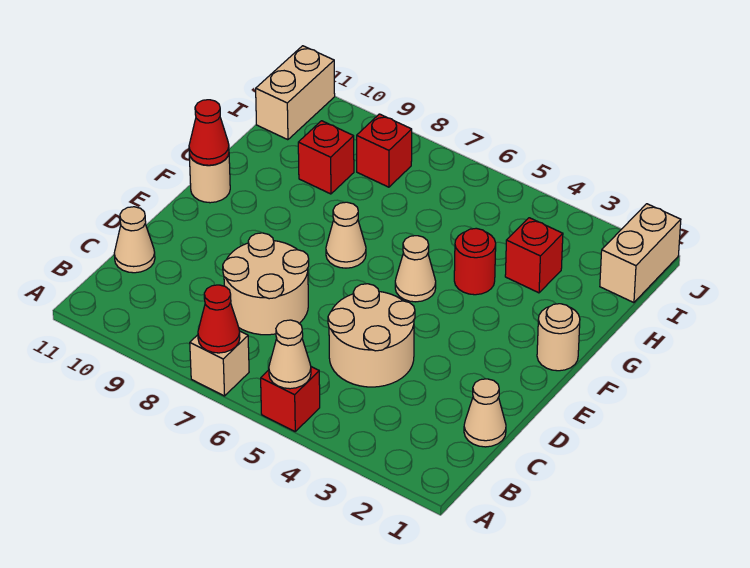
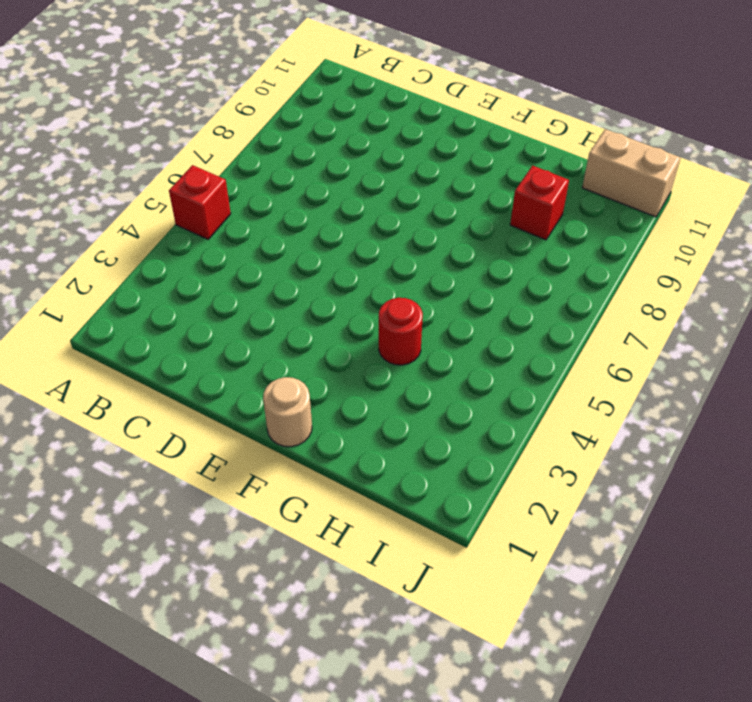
none -> tan 1x1 brick [190,331,249,396]
none -> tan 1x1 cone [464,379,506,447]
none -> tan 2x2 round brick [328,284,415,387]

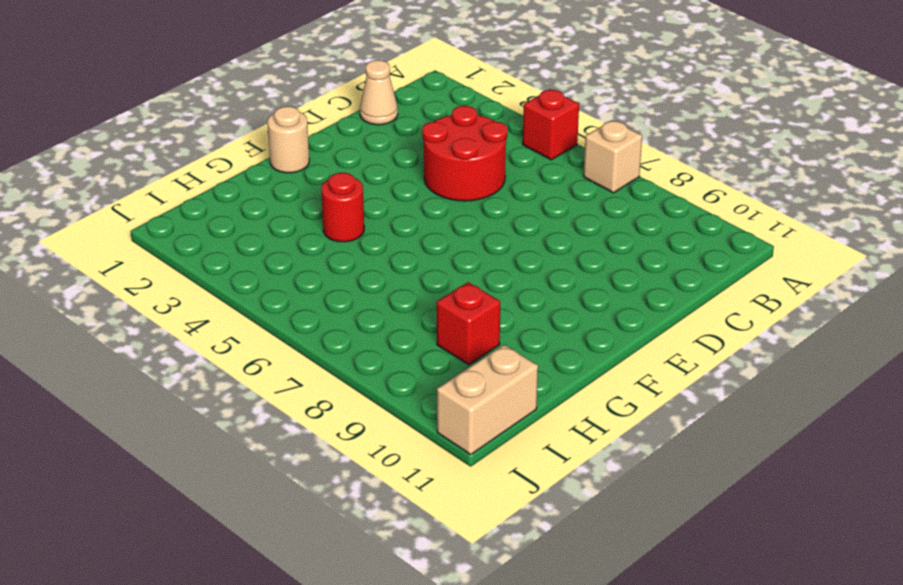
red 2x2 round brick [422,106,507,201] -> tan 2x2 round brick [328,284,415,387]
none -> tan 2x2 round brick [223,233,309,335]
none -> tan 1x1 cone [114,207,155,273]
none -> tan 1x1 cone [395,236,436,302]

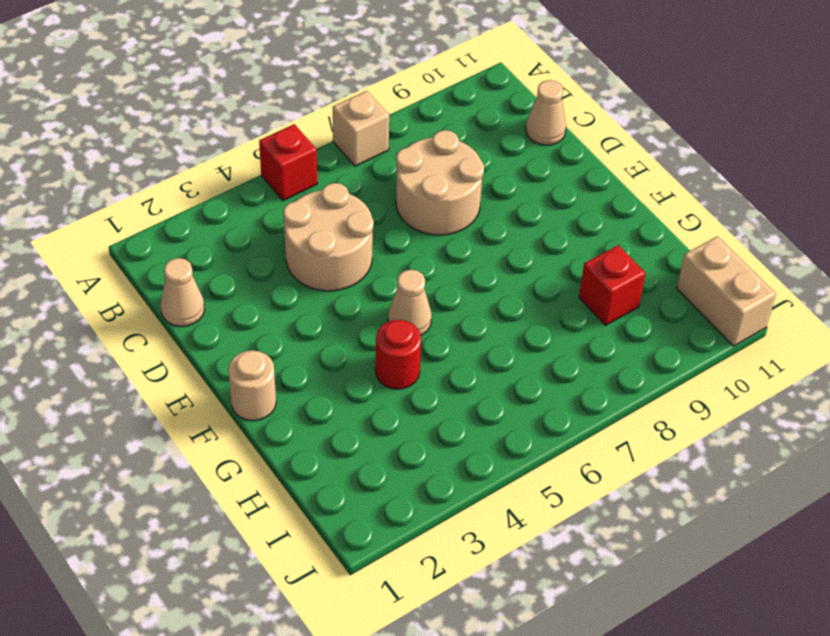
none -> tan 1x1 cone [326,202,366,268]
none -> tan 1x1 round brick [189,154,230,203]
none -> red 1x1 brick [505,218,563,293]

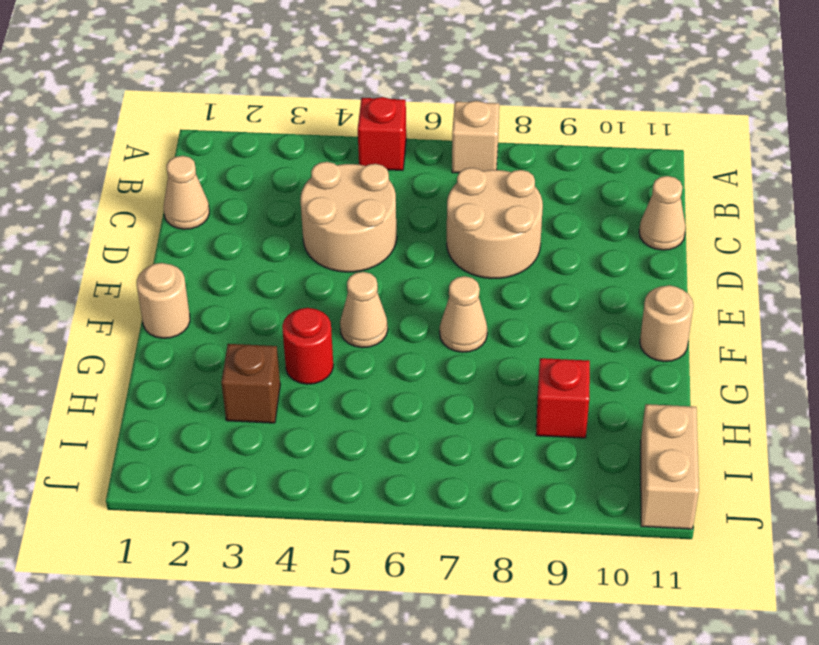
brown 1x1 brick [221,344,280,423] -> red 1x1 brick [505,218,563,293]
none -> tan 1x2 brick [600,204,681,303]
none -> red 1x1 brick [357,114,412,187]
none -> tan 1x1 cone [269,320,311,389]

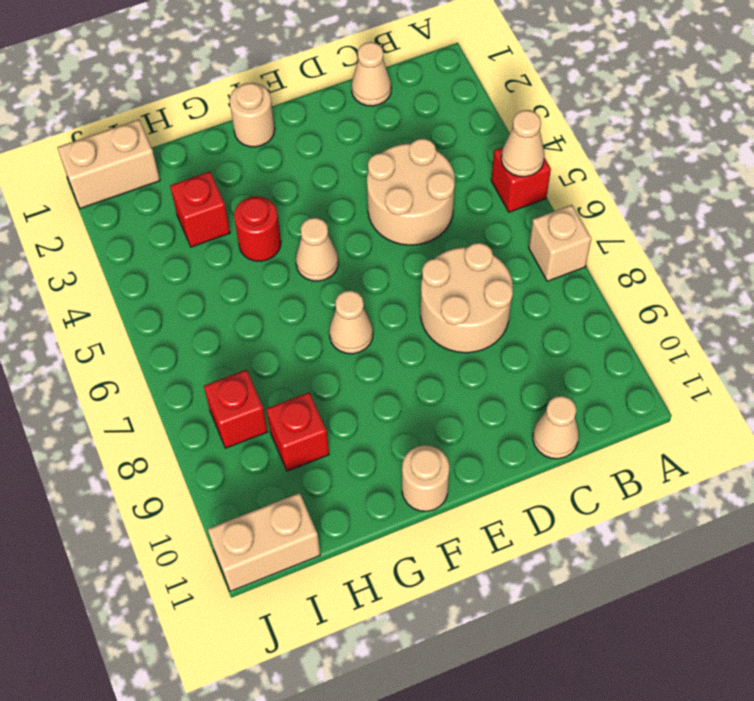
none -> red 1x1 cone [198,285,240,353]
none -> red 1x1 cone [189,100,229,165]

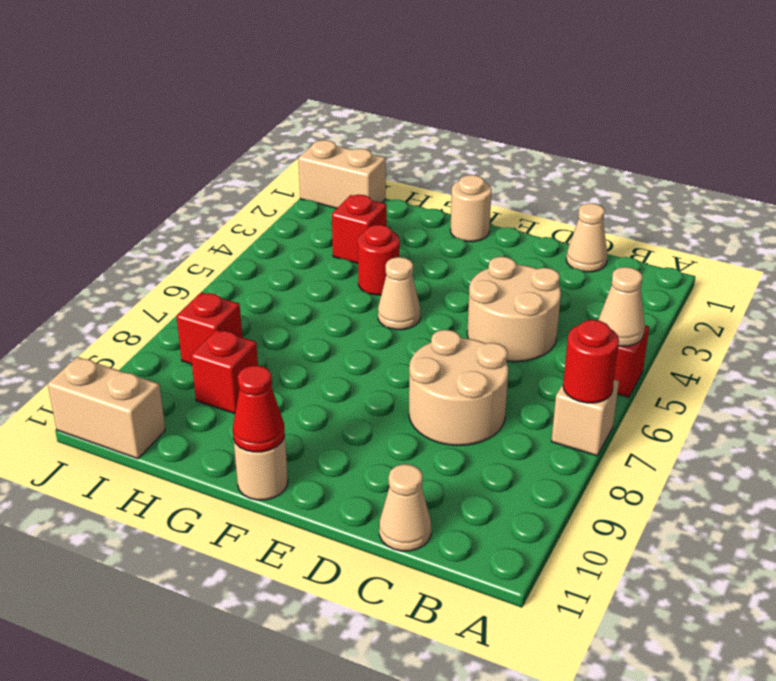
red 1x1 round brick [563,320,619,403] -> red 1x1 cone [198,285,240,353]
none -> tan 1x1 cone [326,202,366,268]

